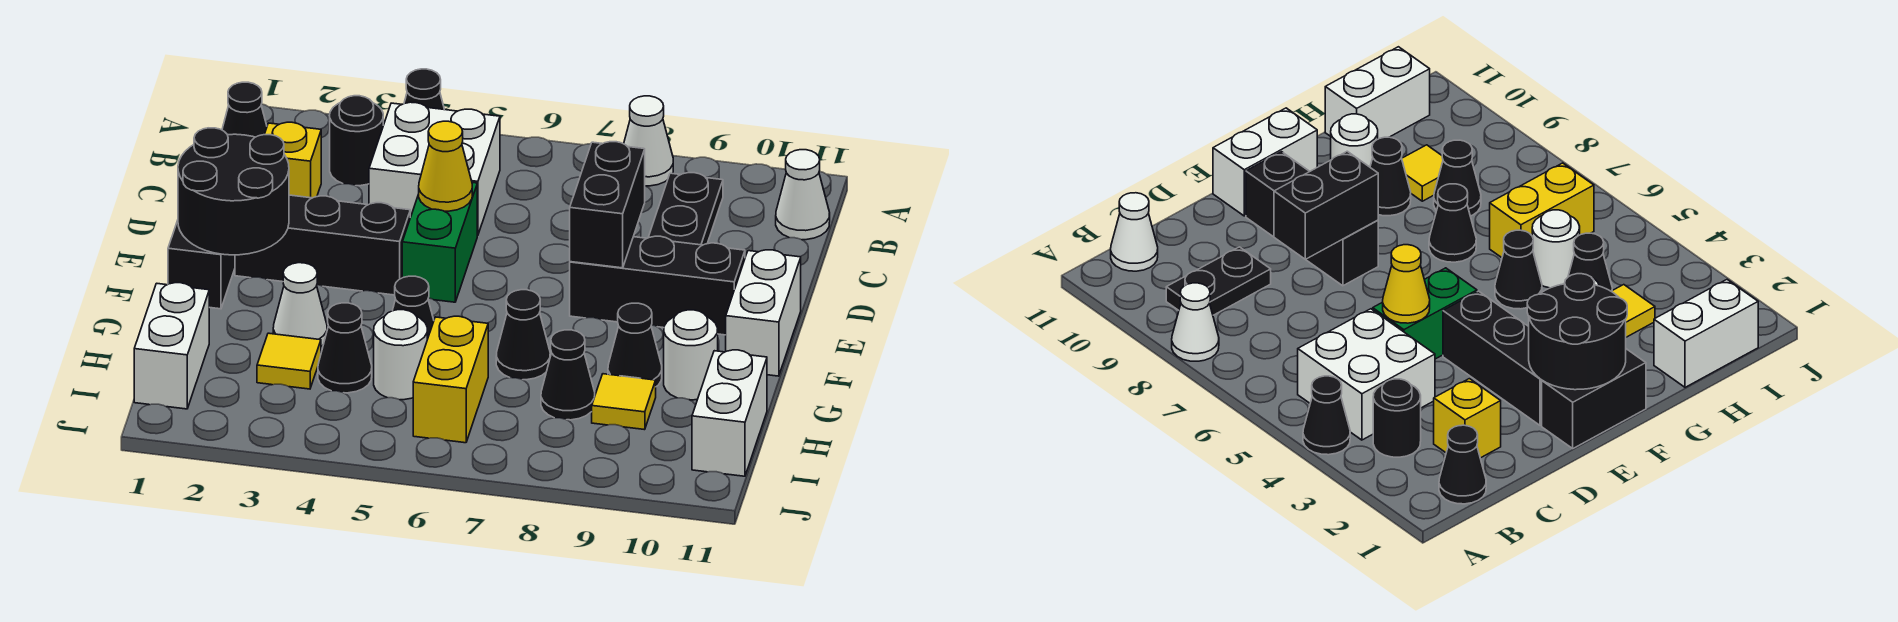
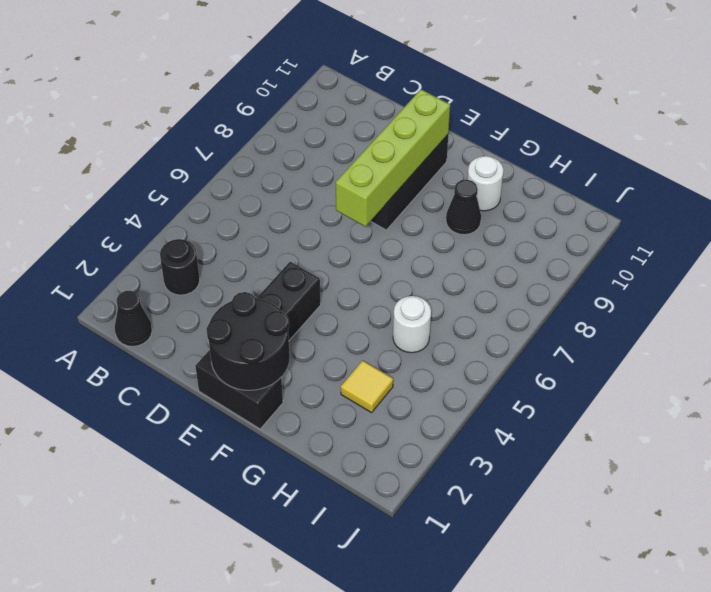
lime 1x4 brick [336,90,450,227] -> black 1x2 brick [570,142,645,268]
none -> black 1x1 cone [404,69,444,109]
none -> white 1x1 cone [624,96,673,186]
none -> white 2x2 brick [369,102,500,236]

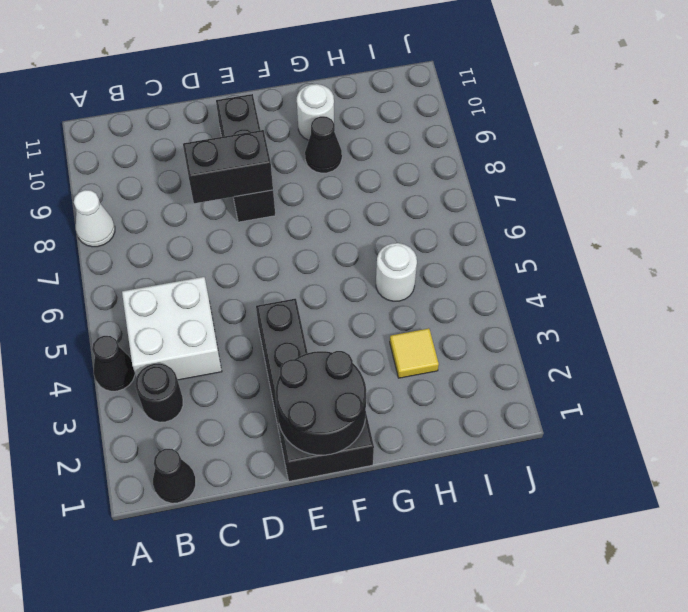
none -> black 1x2 plate [648,173,723,245]
none -> white 1x1 cone [776,150,830,240]
none -> yellow 1x1 brick [264,122,321,198]

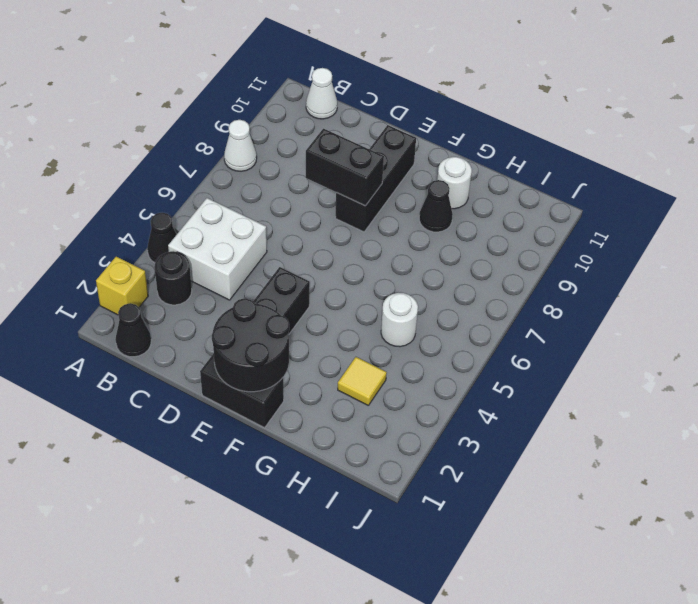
yellow 1x1 brick [96,257,148,315] -> yellow 1x1 brick moved to [264,122,321,198]
none -> black 1x2 plate [648,173,723,245]
none -> green 1x2 brick [402,183,477,302]
none -> white 1x2 brick [726,250,801,376]

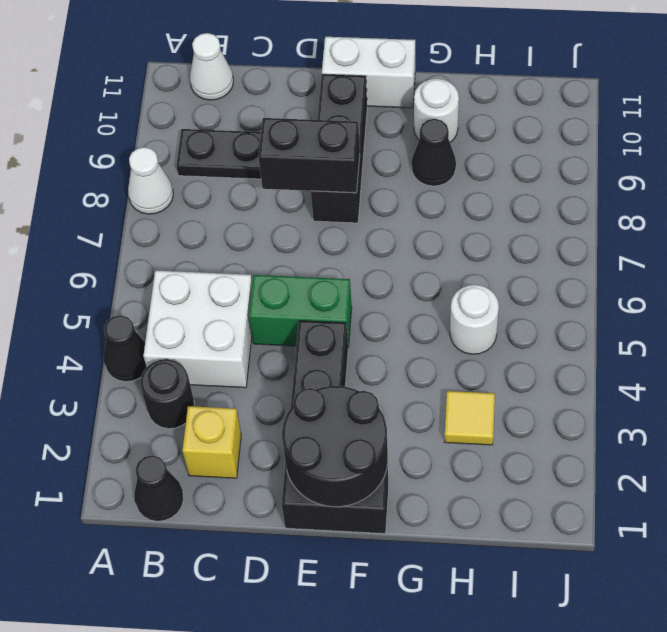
none -> white 1x1 cone [273,263,327,346]
none -> black 1x1 cone [393,276,434,339]
none -> black 1x1 cone [496,290,550,380]

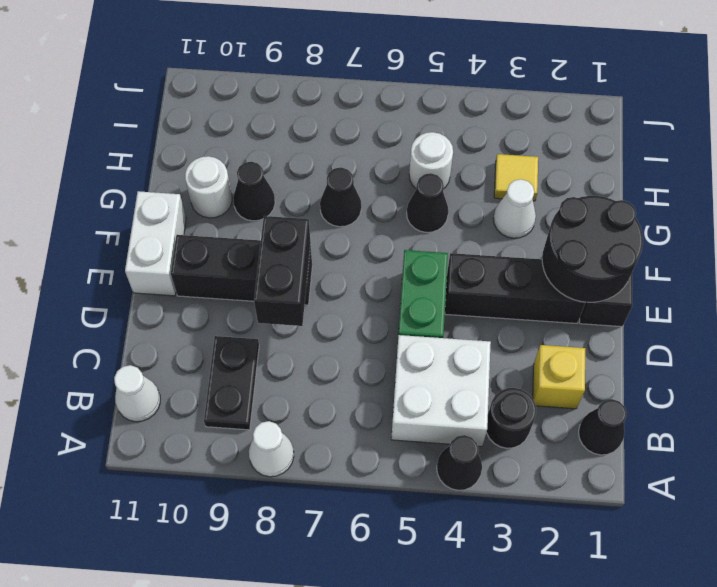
none -> white 1x2 brick [134,283,209,409]
none -> black 1x1 cone [318,303,372,393]
none -> yellow 1x2 brick [413,316,488,443]

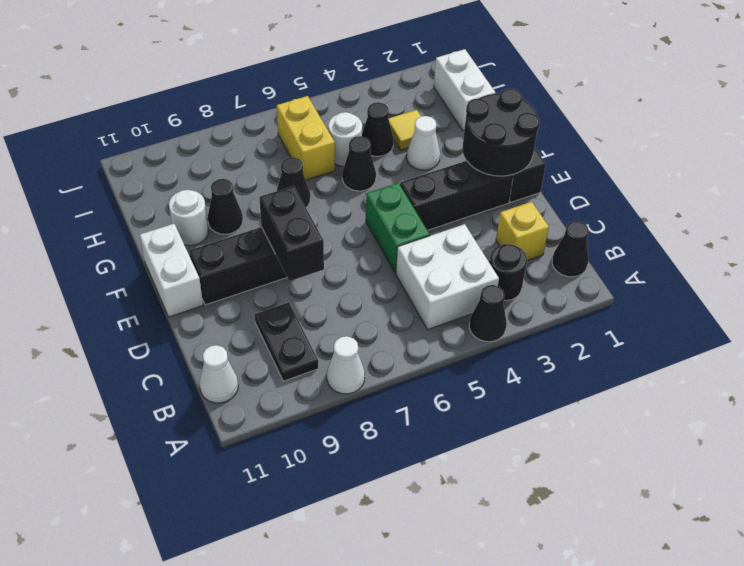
none -> black 1x1 cone [541,330,595,420]
none -> yellow 1x1 tile [592,374,656,430]
none -> white 1x2 brick [692,350,767,476]

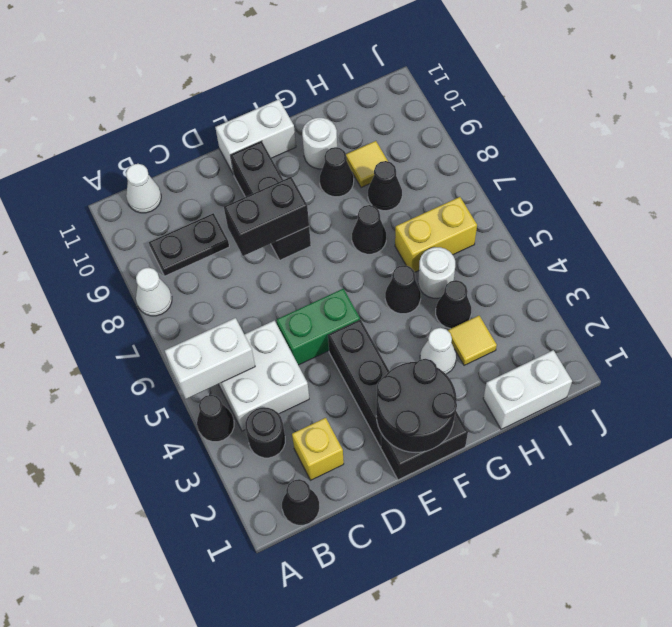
white 1x2 brick [165,318,255,399] -> white 1x2 brick moved to [692,350,767,476]
none -> yellow 1x1 cone [419,121,472,211]

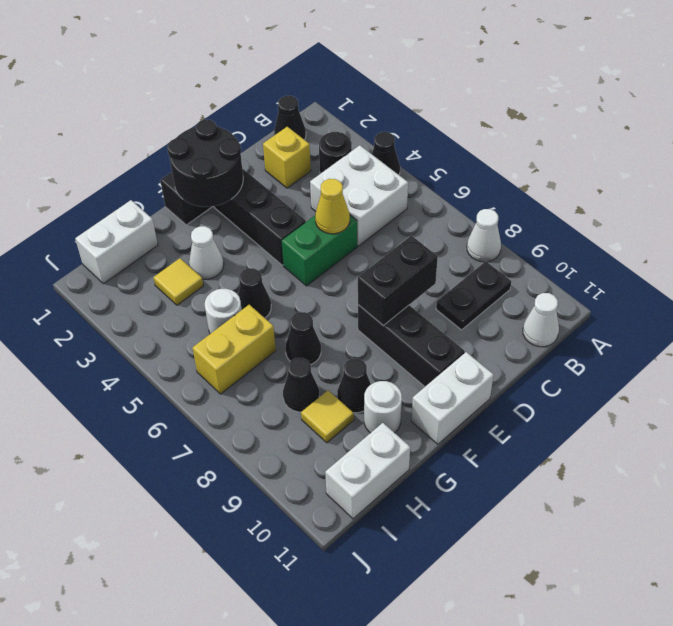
none -> black 1x1 cone [318,303,372,393]

